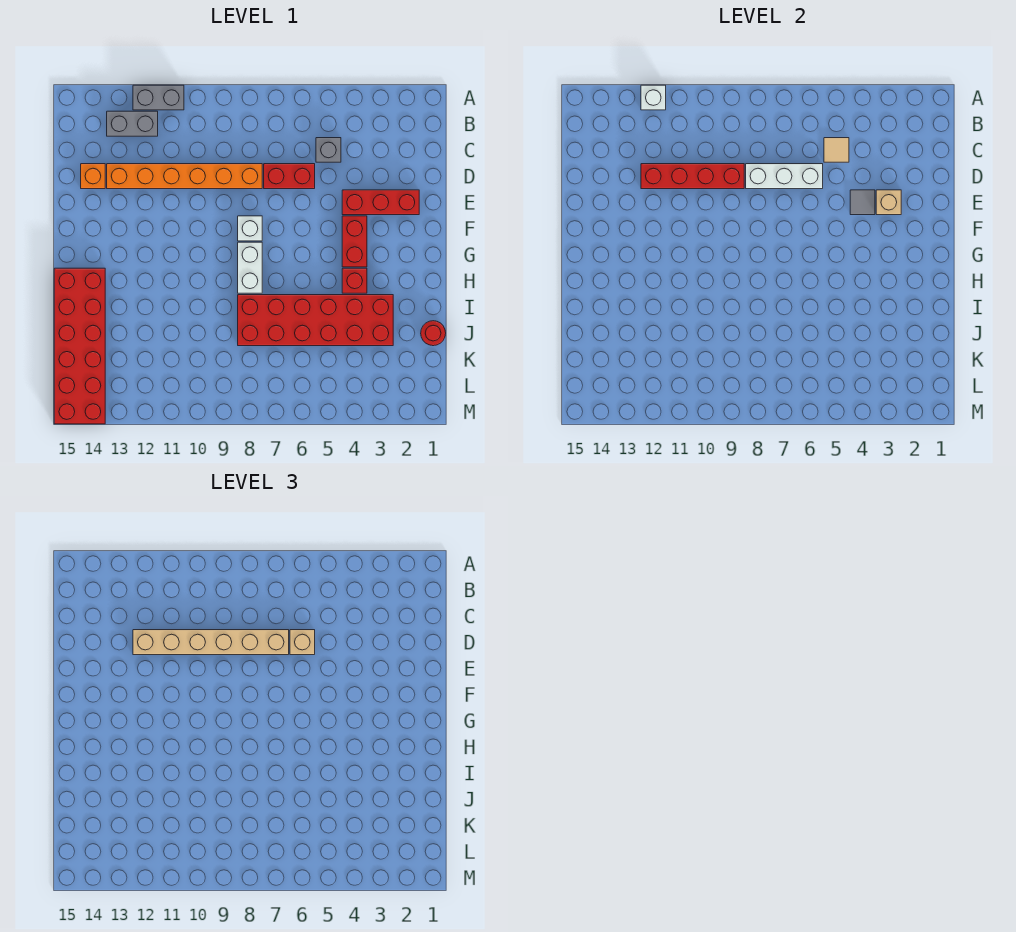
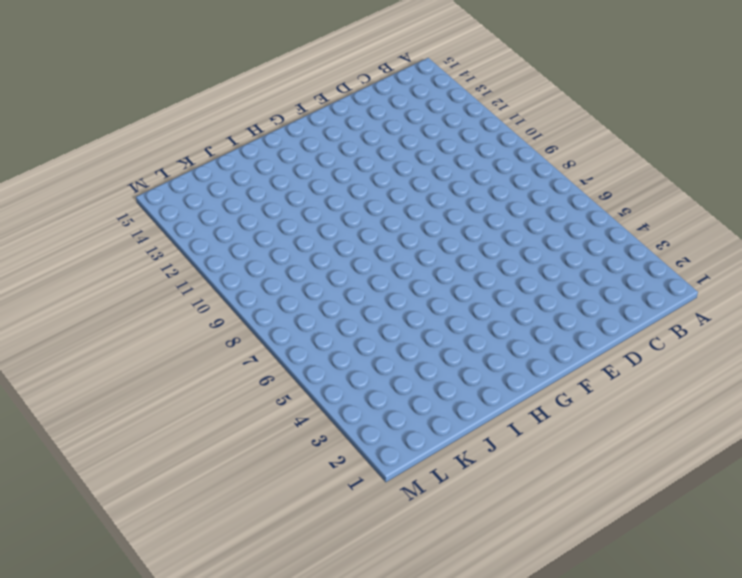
none -> grey 1x2 brick [133,85,184,110]
none -> grey 1x2 brick [107,111,158,136]
none -> grey 1x1 brick [316,138,341,162]

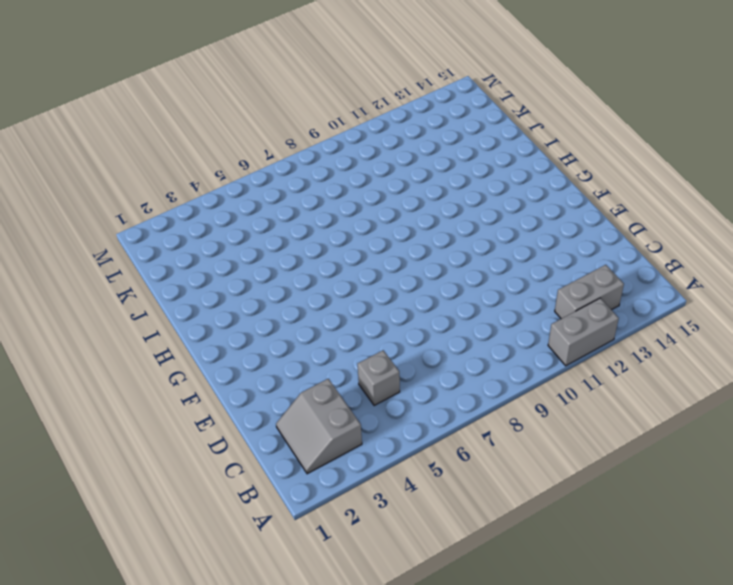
grey 2x2 slope [276,379,362,474] -> none
none -> red 1x2 brick [264,164,315,189]
none -> orange 1x6 brick [107,164,262,189]
none -> orange 1x1 brick [81,164,105,189]

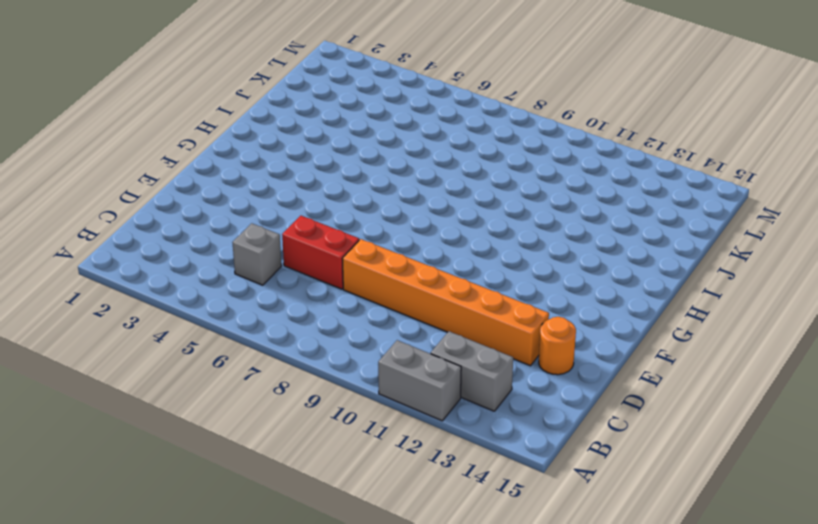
orange 1x1 round brick [539,317,576,375] -> orange 1x1 brick [81,164,105,189]
none -> red 1x3 brick [342,190,419,215]
none -> red 1x2 brick [342,216,367,267]
none -> white 1x1 brick [238,216,262,241]

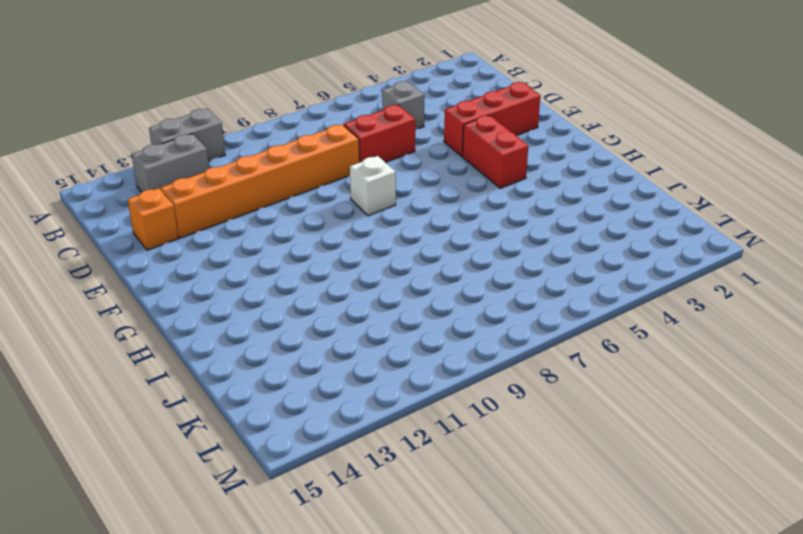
none -> white 1x2 brick [238,242,262,293]
none -> red 1x1 brick [342,268,367,293]
none -> red 2x6 brick [54,268,105,424]

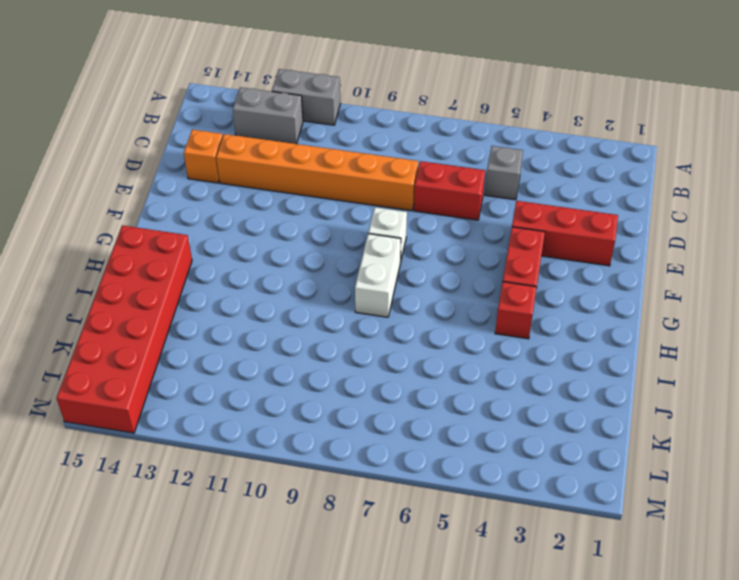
none -> red 2x6 brick [238,295,393,346]
none -> red 1x1 round brick [421,321,446,346]
none -> white 1x1 brick [641,85,666,110]

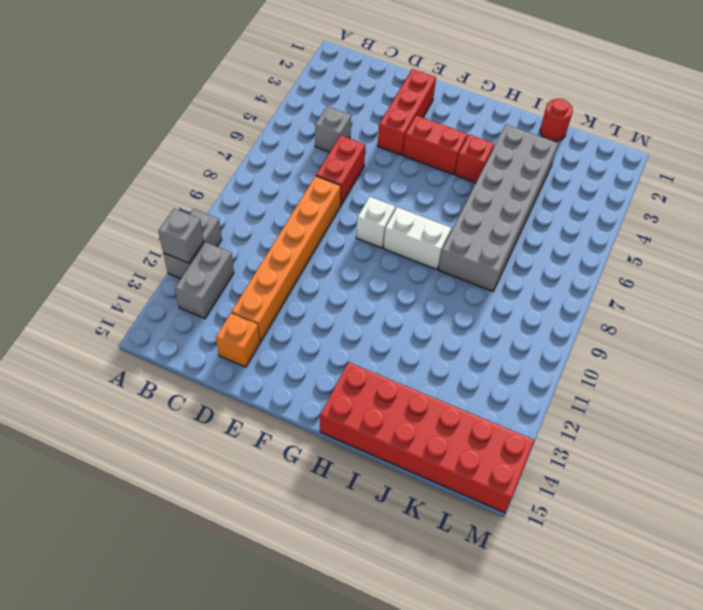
grey 1x1 brick [158,209,204,263] -> white 1x1 brick [641,85,666,110]
grey 2x6 brick [439,125,558,291] -> red 2x6 brick [238,295,393,346]
none -> tan 1x1 tile [824,138,849,162]
none -> white 1x3 brick [746,164,823,189]
none -> red 1x4 brick [641,164,744,189]

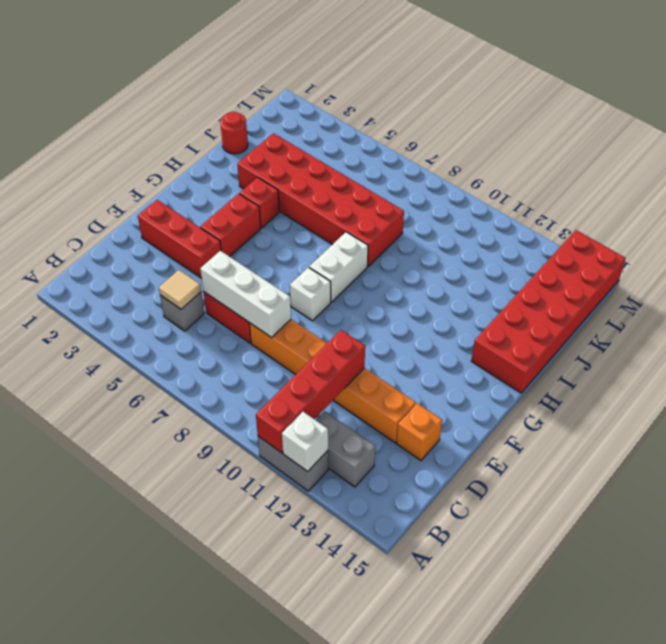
red 1x4 brick [256,330,365,453] -> red 1x4 brick turned to [641,164,744,189]
none -> tan 1x1 brick [876,190,901,215]
none -> grey 1x1 tile [850,190,875,215]
none -> tan 1x1 brick [290,630,315,655]

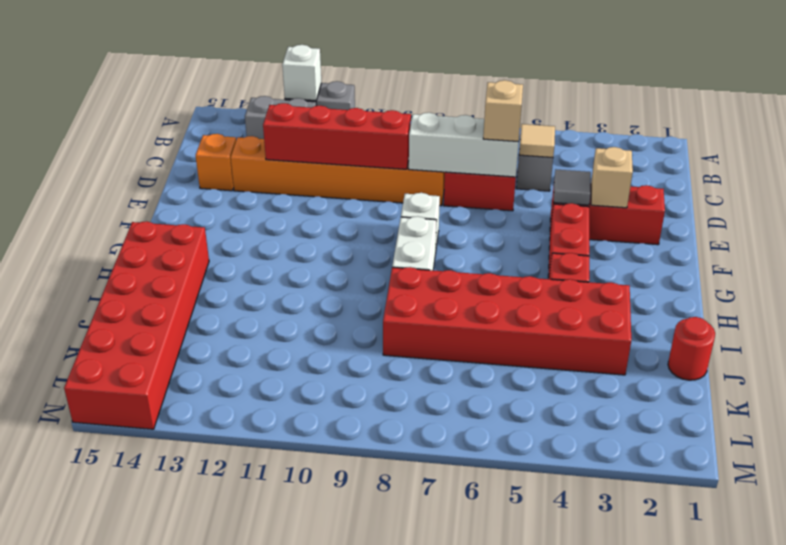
none -> tan 1x6 brick [133,630,289,655]

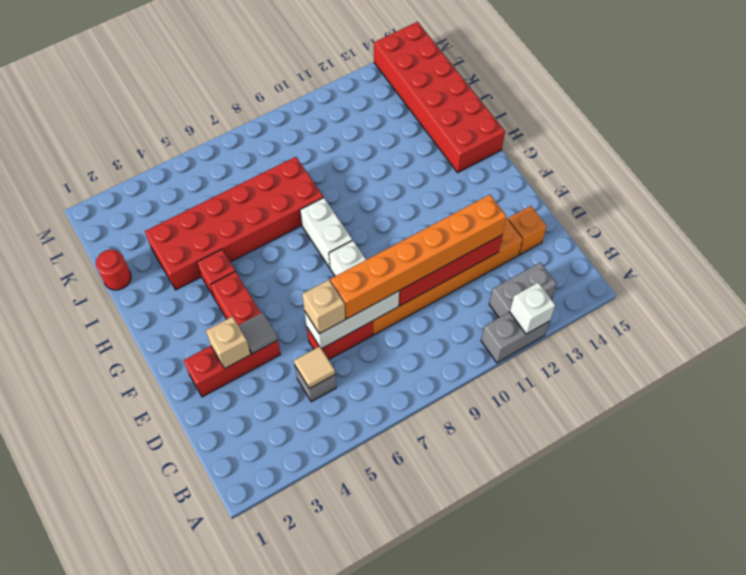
orange 1x6 brick [330,195,507,319] -> tan 1x6 brick [133,630,289,655]

